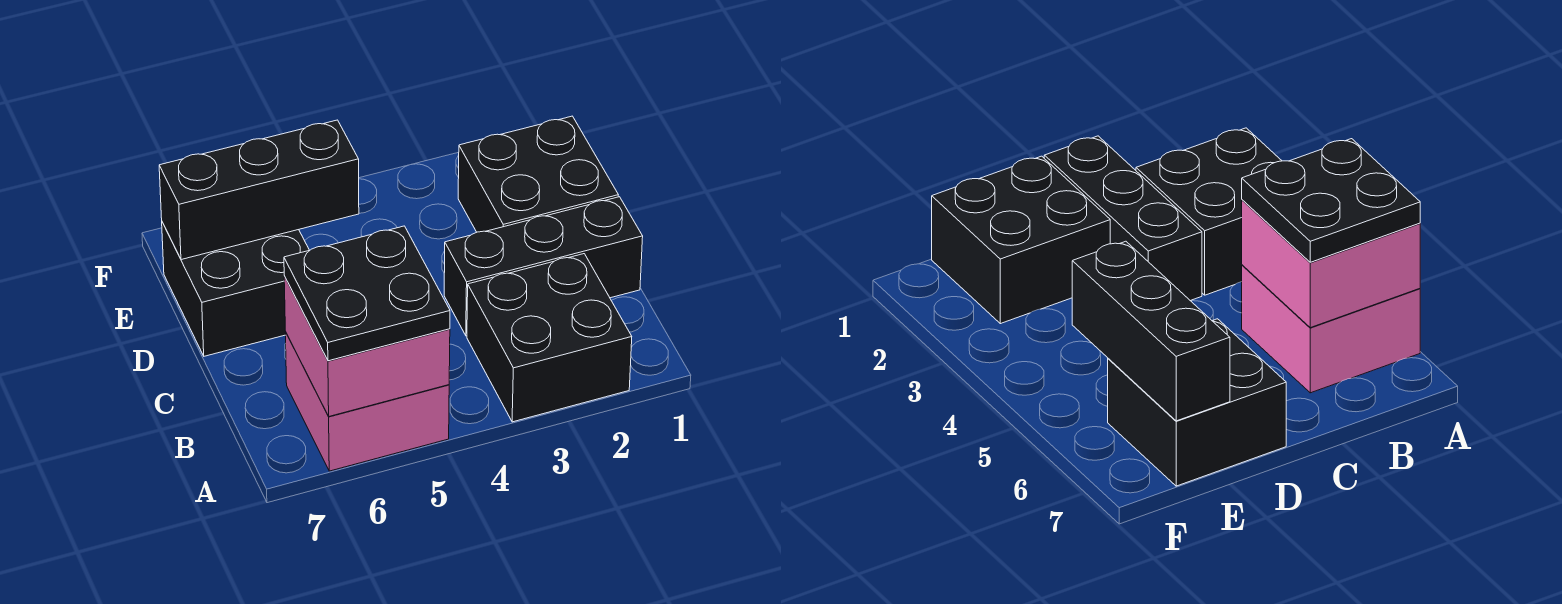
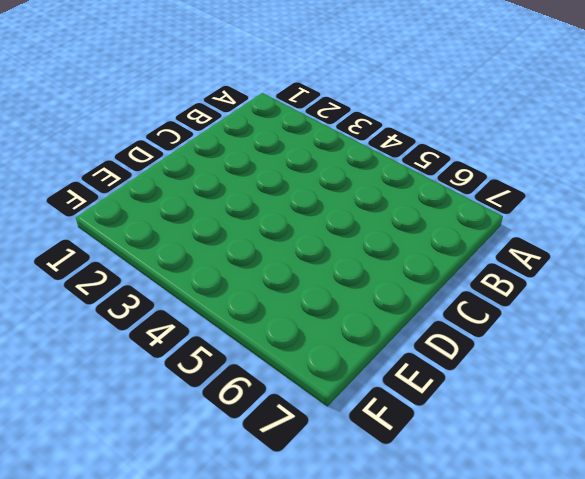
none -> black 2x2 brick [467,254,632,422]
none -> pink 2x2 brick [285,332,449,471]

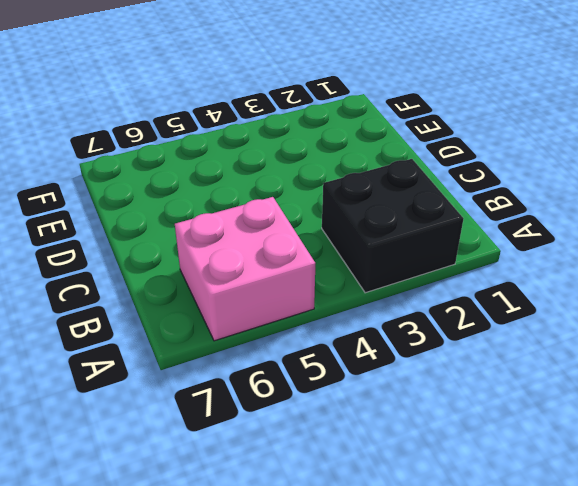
none -> black 1x3 brick [444,197,643,336]
none -> black 2x2 brick [458,116,618,232]

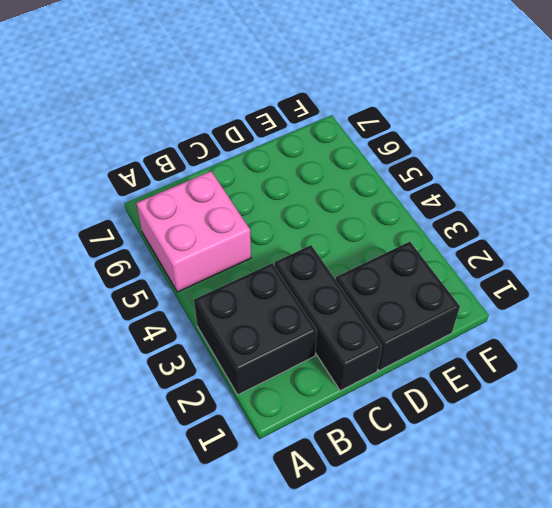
none -> black 2x2 brick [162,222,309,356]
none -> pink 2x2 brick [284,276,450,416]

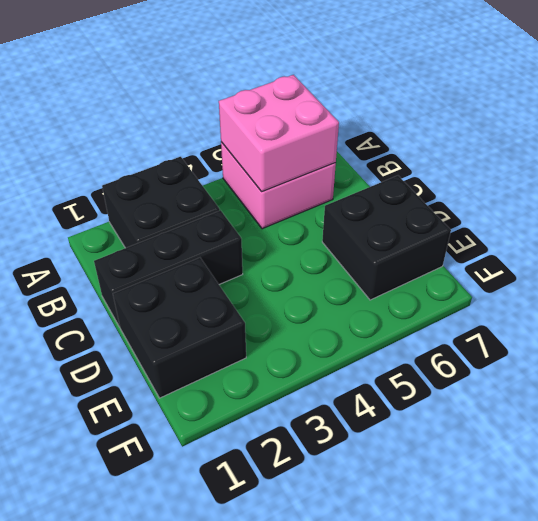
none -> black 1x3 brick [159,120,359,260]
none -> black 2x2 plate [284,226,450,361]

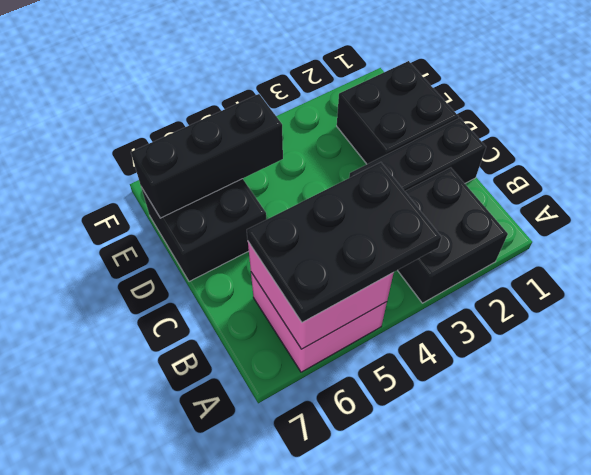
black 2x3 plate [247,162,441,323] -> black 2x2 plate [284,226,450,361]

